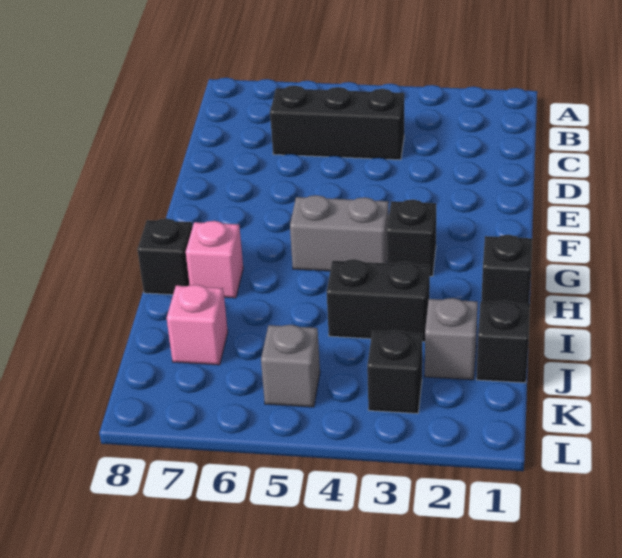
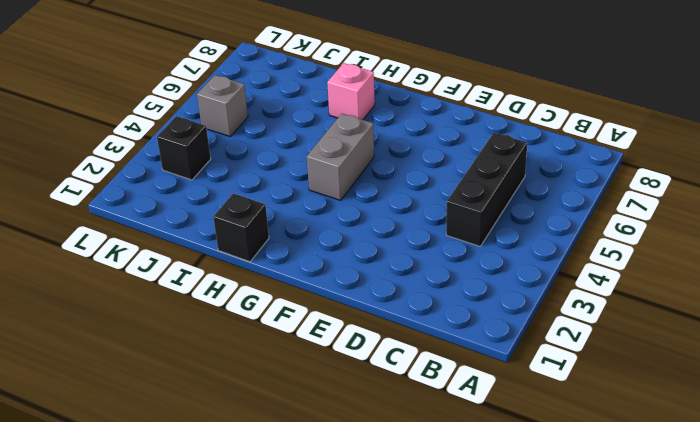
none -> black 1x1 brick [387,200,436,276]
none -> black 1x1 brick [137,218,192,295]
none -> black 1x2 brick [327,259,430,342]

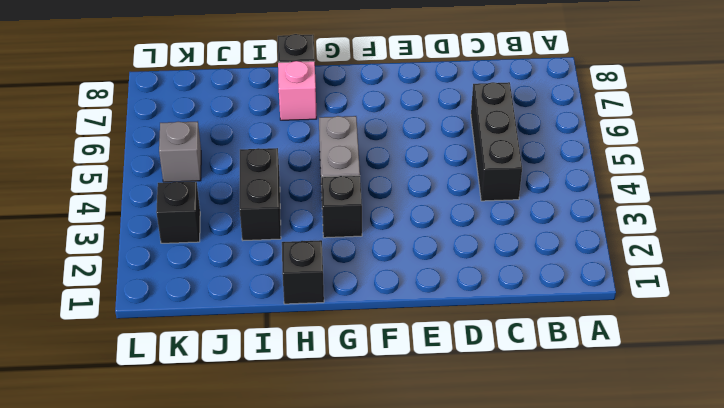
none -> black 1x1 brick [476,301,530,383]
none -> grey 1x1 brick [425,298,478,380]
none -> pink 1x1 brick [167,285,228,365]

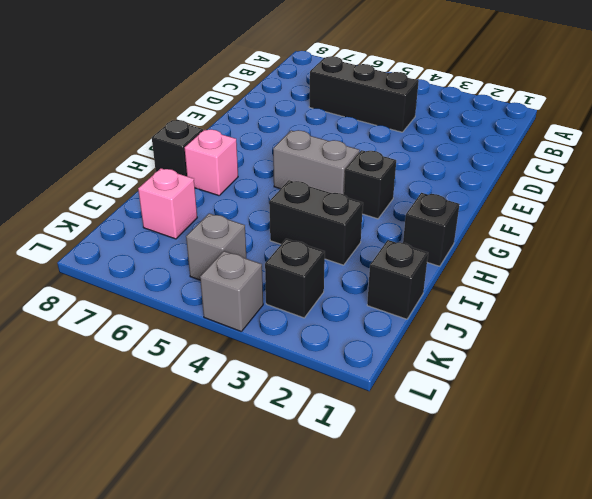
grey 1x1 brick [200,251,263,331] -> grey 1x1 brick moved to [425,298,478,380]

